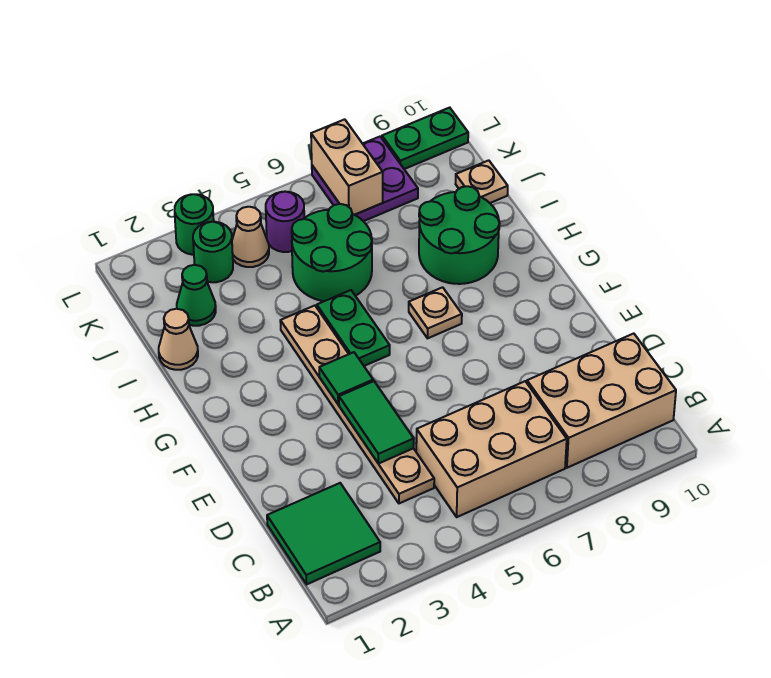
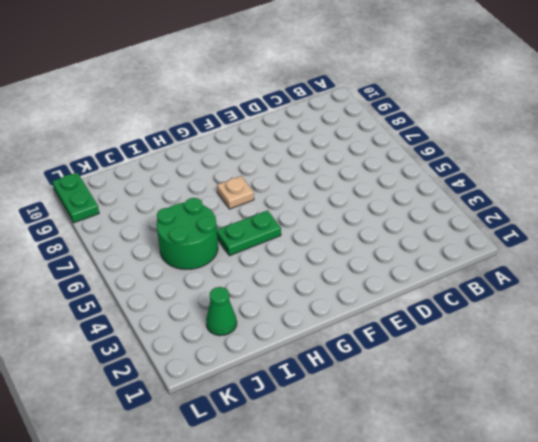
none -> green 2x2 tile [267,483,380,584]
none -> tan 2x3 brick [416,381,567,517]
none -> tan 2x3 brick [527,334,676,468]

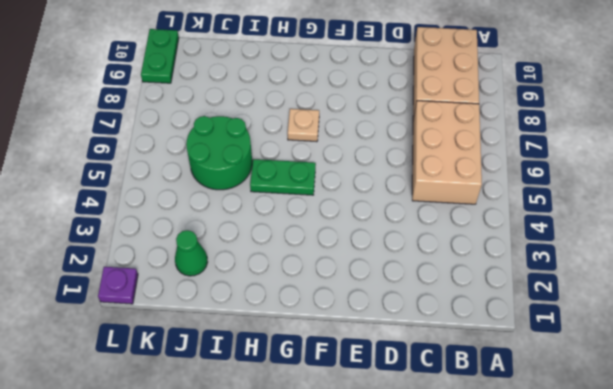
purple 1x1 plate [98,267,138,304] -> none
none -> green 2x2 tile [267,483,380,584]
none -> tan 1x6 plate [280,306,434,503]
none -> green 2x2 round brick [419,186,500,284]

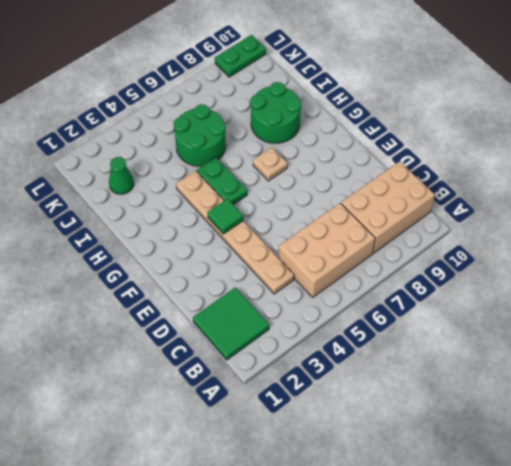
none -> tan 1x1 cone [159,309,198,370]
none -> tan 1x1 plate [456,160,508,203]
none -> green 1x1 round brick [193,222,233,282]

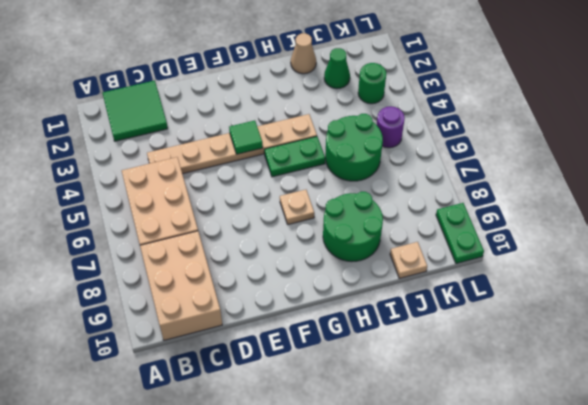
none -> tan 1x1 cone [232,207,269,267]
none -> purple 2x2 plate [312,137,418,221]
none -> green 1x1 round brick [175,194,214,255]

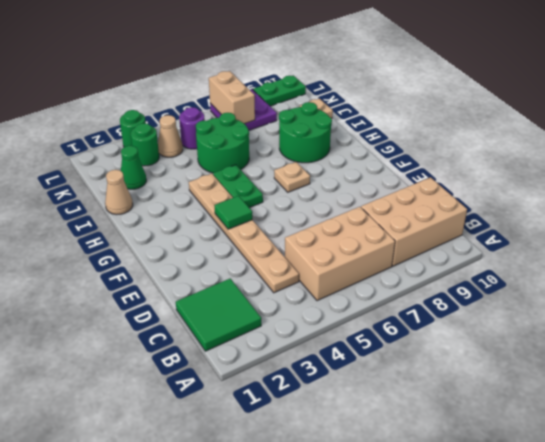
none -> green 1x2 tile [339,381,414,464]

